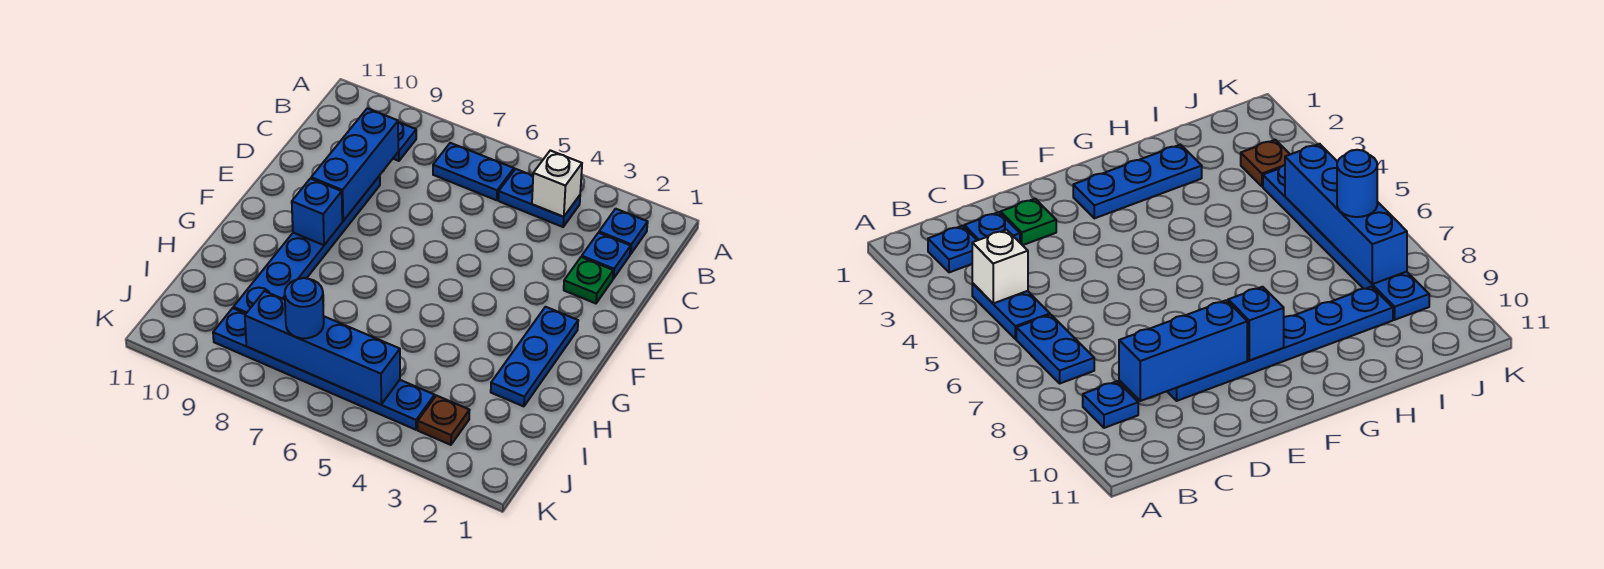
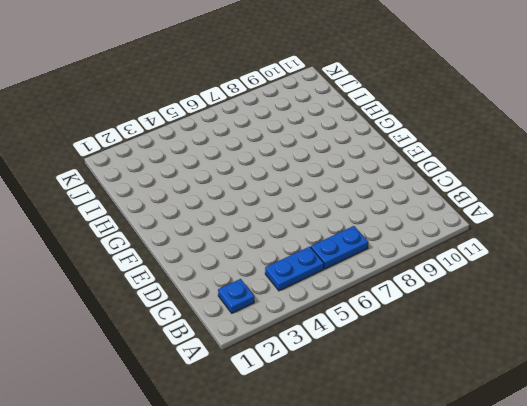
none -> blue 1x1 plate [393,122,416,161]
none -> blue 1x1 plate [582,233,631,279]
none -> green 1x1 plate [564,257,613,303]

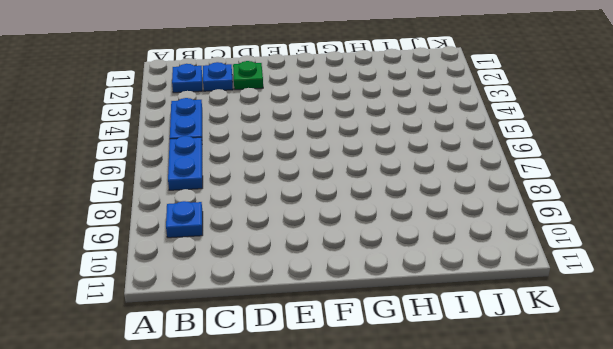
none -> blue 1x6 plate [233,176,380,314]
none -> blue 1x3 plate [491,307,578,406]
none -> brown 1x1 plate [418,396,470,445]

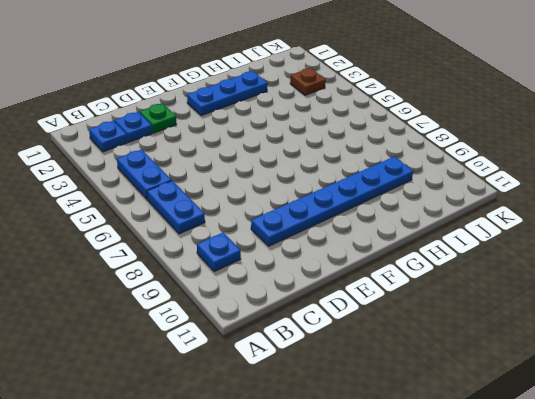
none -> blue 1x6 plate [213,308,435,430]
none -> white 1x1 brick [532,150,582,217]
none -> blue 1x3 brick [311,108,398,221]

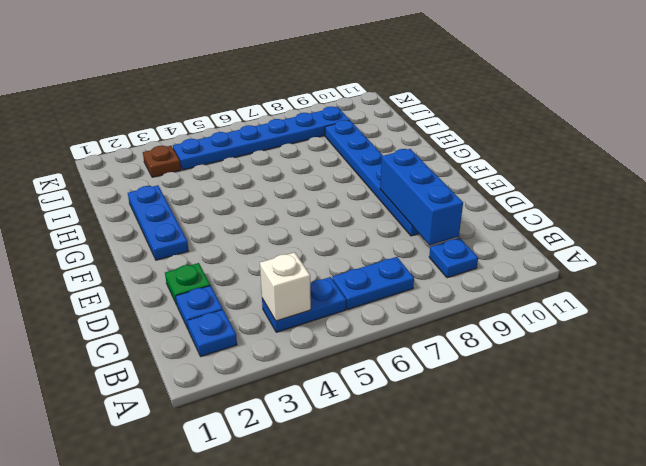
none -> blue 1x1 brick [292,179,342,245]
none -> blue 1x4 brick [245,291,400,404]
none -> blue 1x1 round brick [285,278,324,338]

